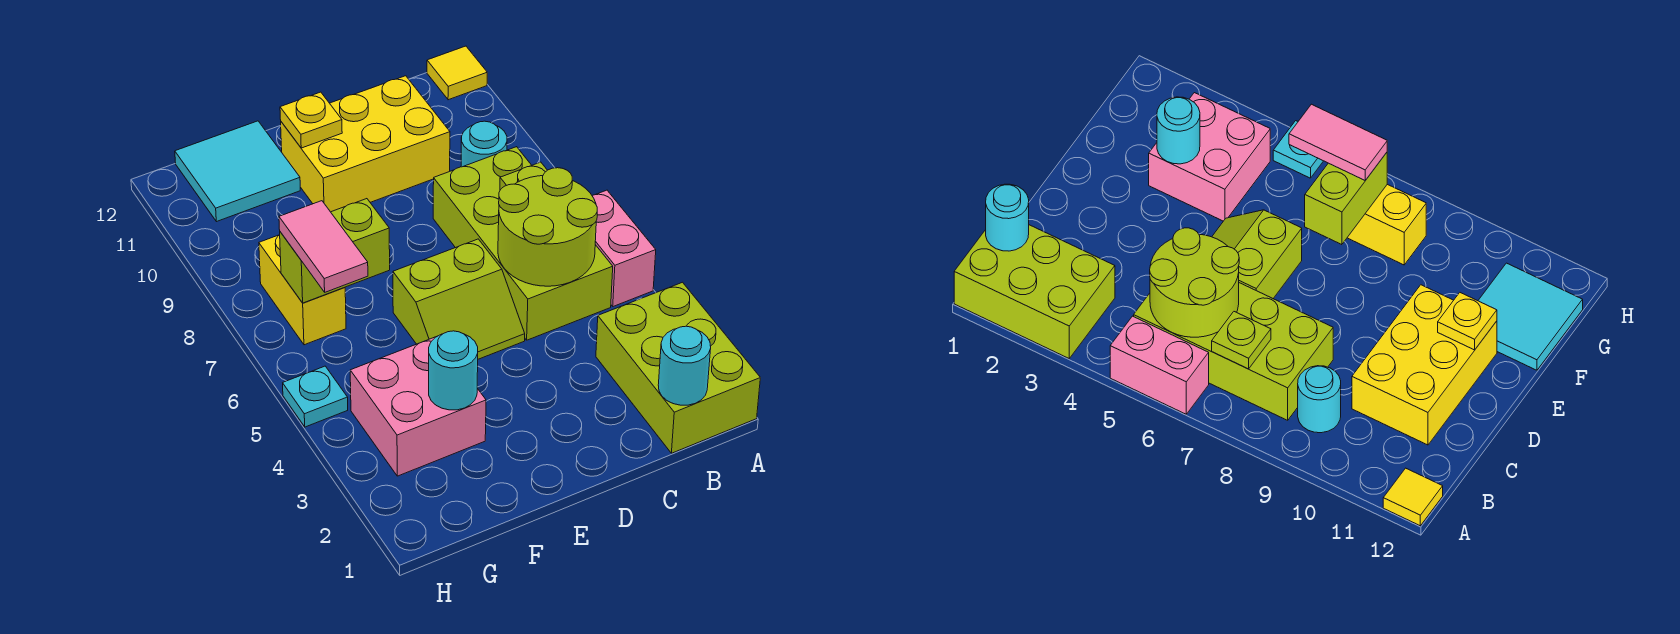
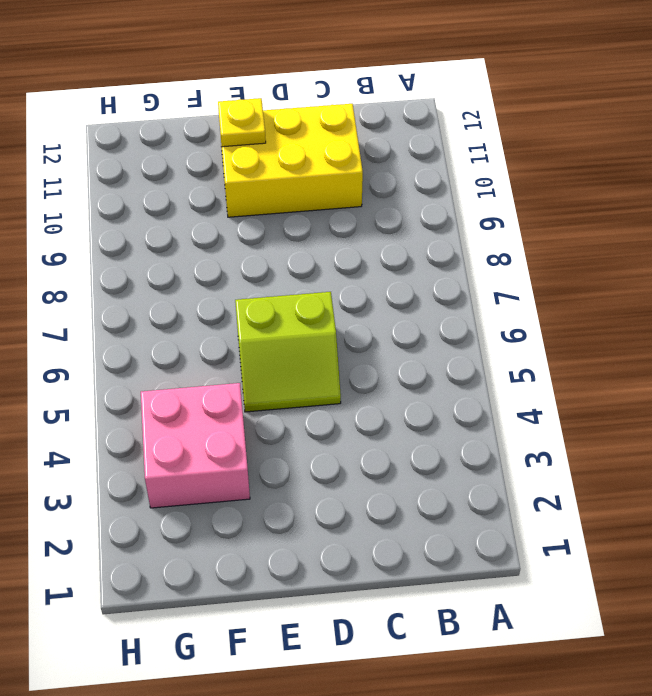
none -> lime 2x3 brick [596,282,760,453]
none -> pink 1x2 brick [592,190,656,306]
none -> yellow 1x1 tile [427,46,487,100]

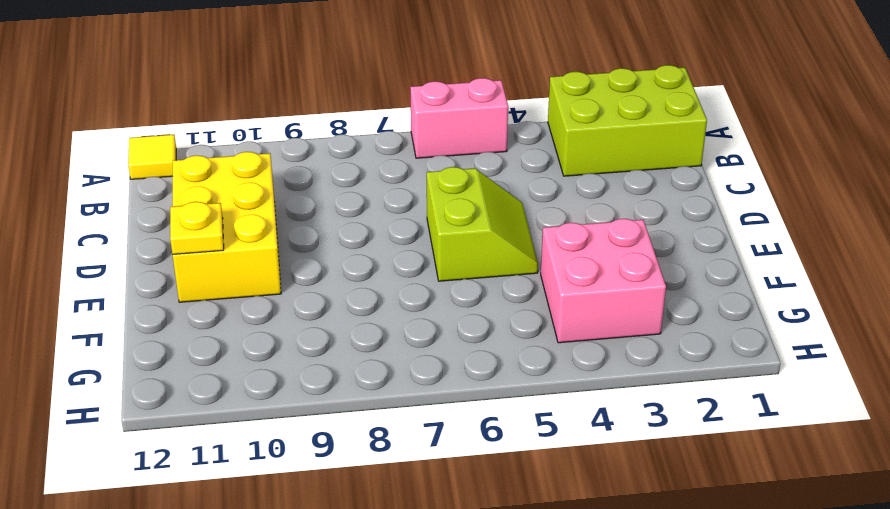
none -> lime 2x4 brick [433,147,613,340]
none -> cyan 1x1 round brick [461,121,507,167]
none -> cyan 2x2 tile [175,121,300,222]

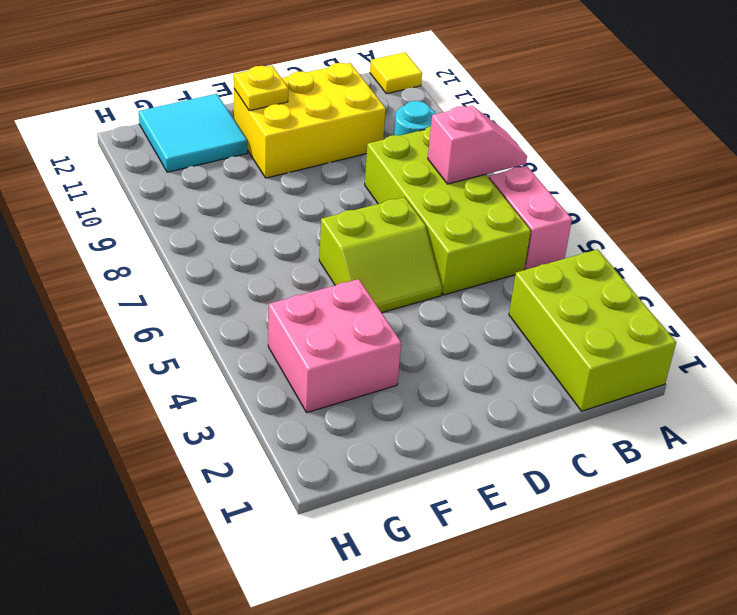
pink 1x2 slope [428,106,527,184] -> lime 1x1 plate [500,162,547,190]
none -> yellow 1x2 brick [259,235,346,345]
none -> cyan 1x1 plate [283,366,348,427]
none -> cyan 1x1 round brick [658,326,711,405]

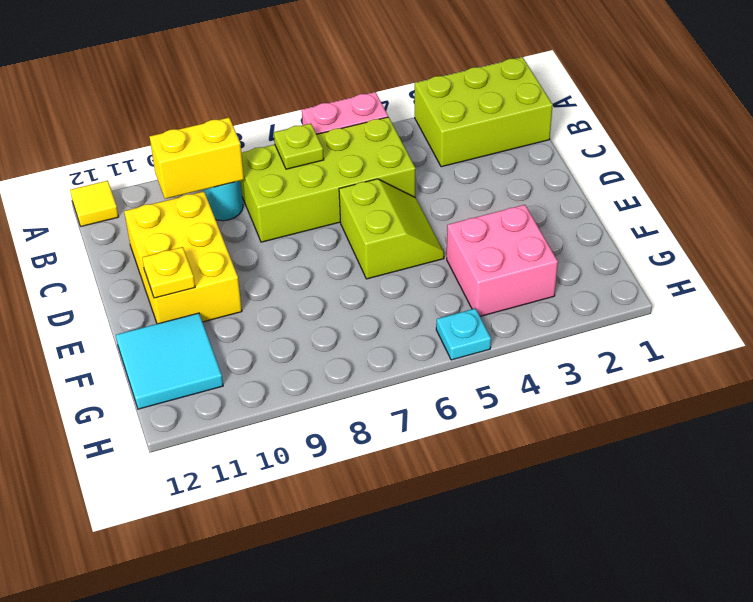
yellow 1x2 brick [150,118,244,199] -> yellow 1x2 brick moved to [259,235,346,345]
none -> cyan 1x1 round brick [658,326,711,405]
none -> lime 2x2 round brick [498,168,597,286]
none -> cyan 1x1 round brick [429,331,478,410]

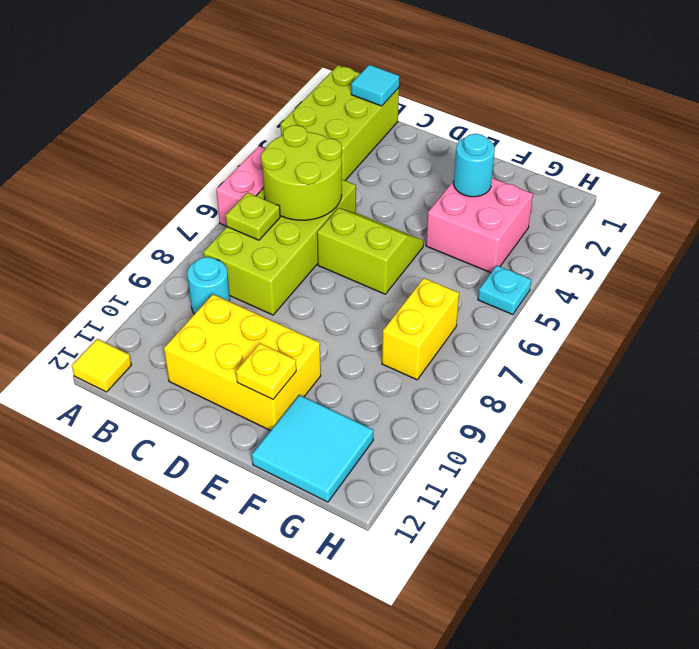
cyan 1x1 tile [351,65,399,106] -> cyan 1x1 round brick [658,326,711,405]
none -> lime 1x2 brick [280,199,390,303]
none -> pink 1x2 tile [279,201,368,292]

